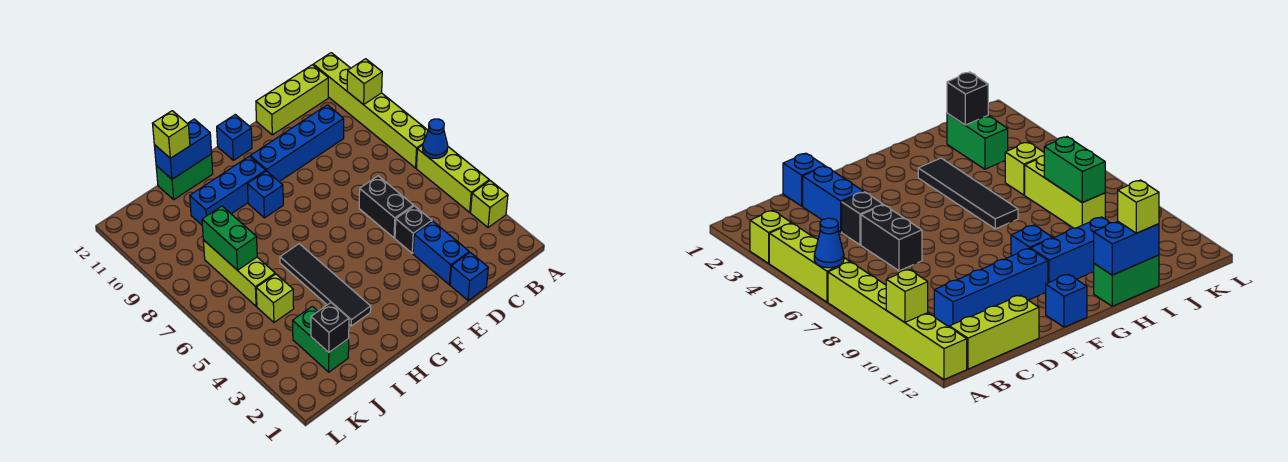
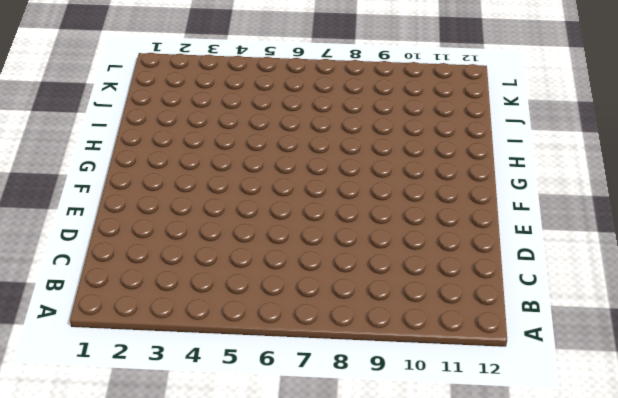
none -> lime 1x1 brick [471,181,508,227]
none -> lime 1x3 brick [416,145,489,212]
none -> lime 1x6 brick [313,53,428,168]

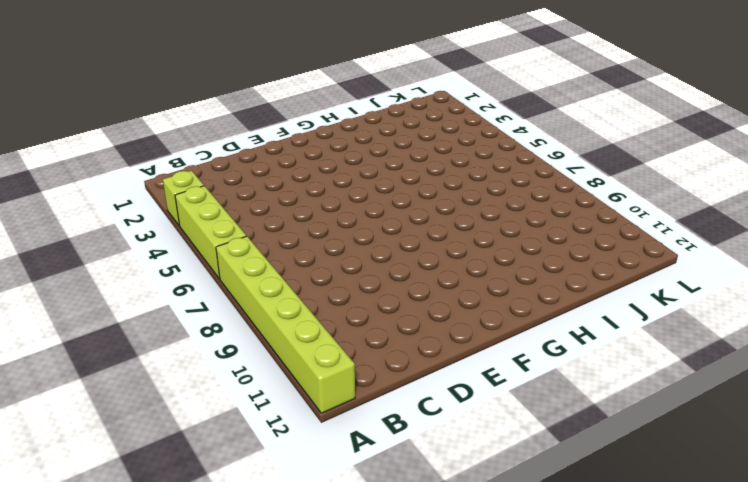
none -> lime 1x3 brick [256,65,328,135]
none -> blue 1x4 brick [250,105,344,182]
none -> blue 1x1 brick [450,252,488,300]

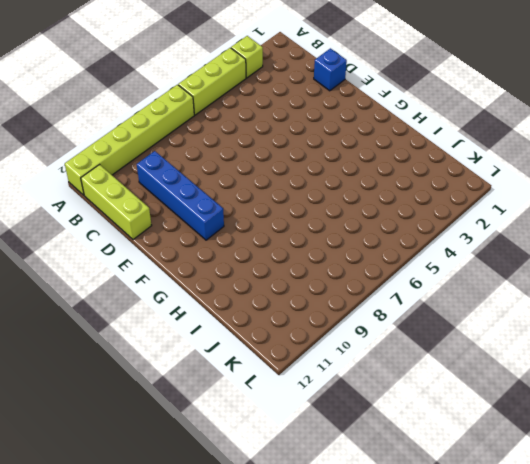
none -> blue 1x2 brick [413,221,469,284]
none -> black 1x1 brick [395,206,432,253]
none -> black 1x2 brick [359,176,413,238]

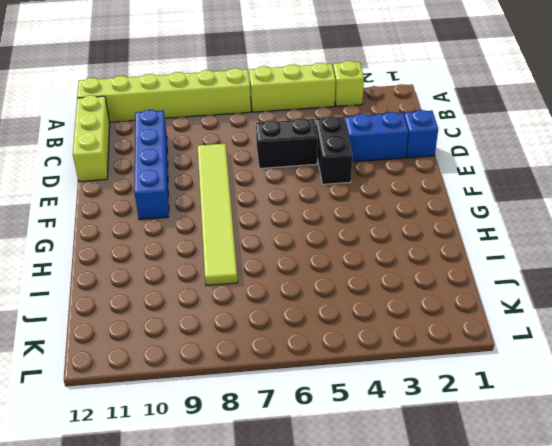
black 1x2 brick [316,116,353,184] -> black 1x1 brick [395,206,432,253]
lime 1x6 tile [198,144,238,286] -> none
none -> blue 1x1 brick [217,115,252,160]
none -> blue 1x1 brick [247,171,283,218]
none -> blue 1x3 brick [190,156,266,225]

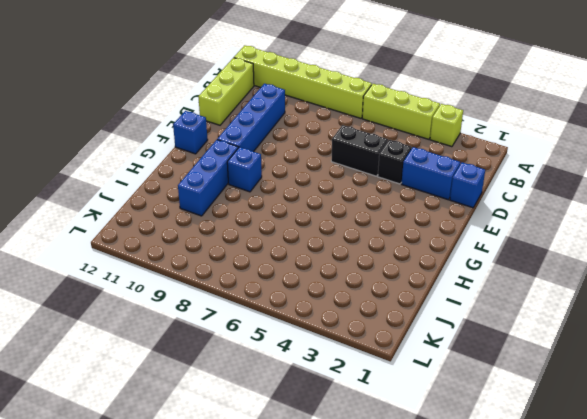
none -> black 1x4 tile [280,244,371,326]
none -> green 1x2 brick [156,154,213,200]
none -> green 1x2 brick [293,306,349,372]

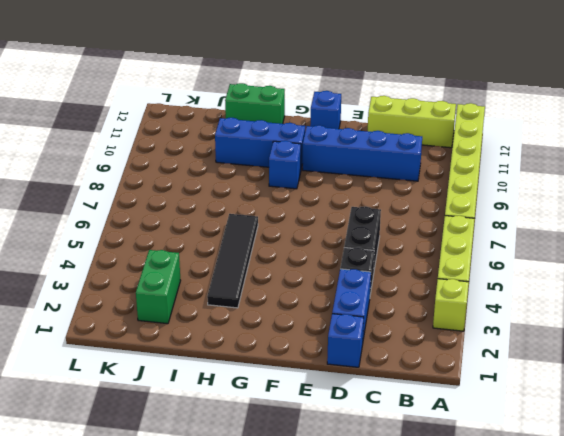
none -> lime 1x1 brick [256,274,294,322]
none -> lime 1x3 brick [203,240,275,306]
none -> blue 1x1 cone [423,119,448,158]

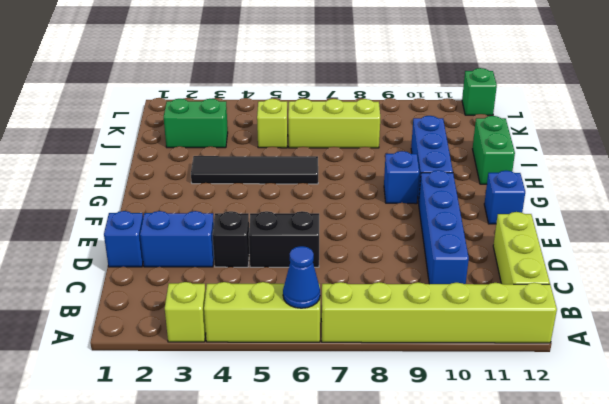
green 1x1 brick [462,68,497,115] -> none
none -> lime 1x1 brick [347,59,382,105]
none -> blue 1x2 brick [154,119,212,179]
none -> black 1x1 brick [311,303,349,352]

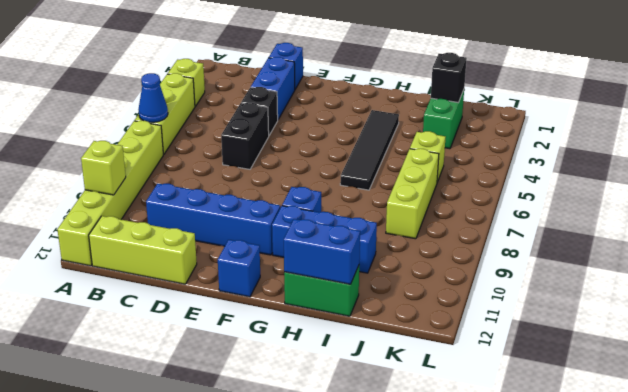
none -> green 1x2 brick [202,206,257,270]
none -> lime 1x1 brick [152,111,190,158]

